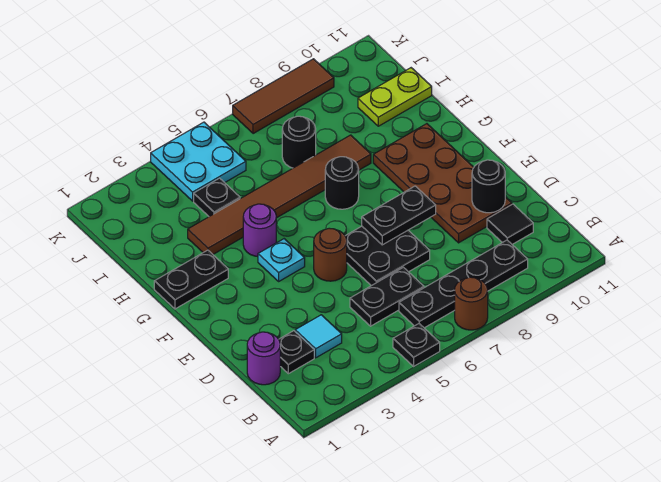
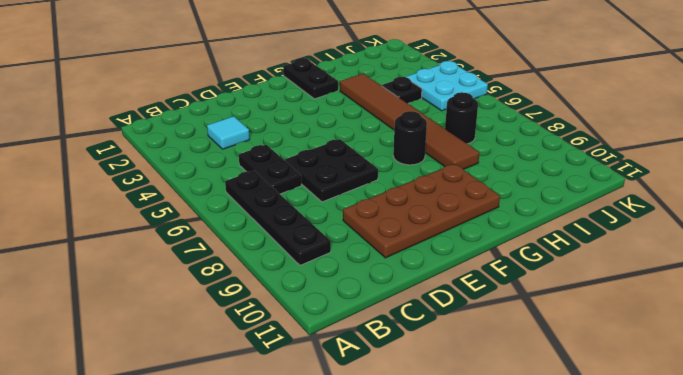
none -> black 1x1 plate [393,324,440,366]
none -> brown 1x1 round brick [455,277,488,330]
none -> purple 1x1 round brick [247,332,280,385]

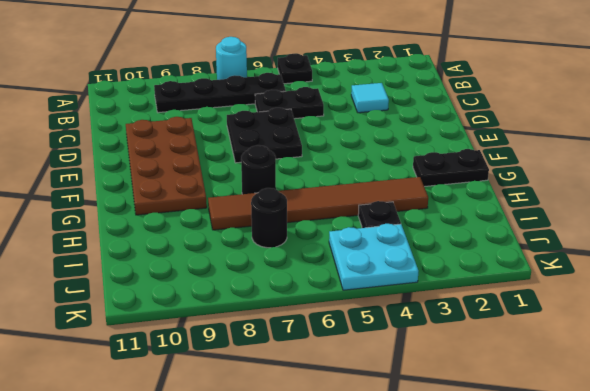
cyan 1x1 round brick [216,37,247,80] -> brown 1x1 round brick [455,277,488,330]
none -> purple 1x1 round brick [247,332,280,385]
none -> black 1x1 plate [279,331,314,374]
none -> black 1x1 tile [487,204,533,244]

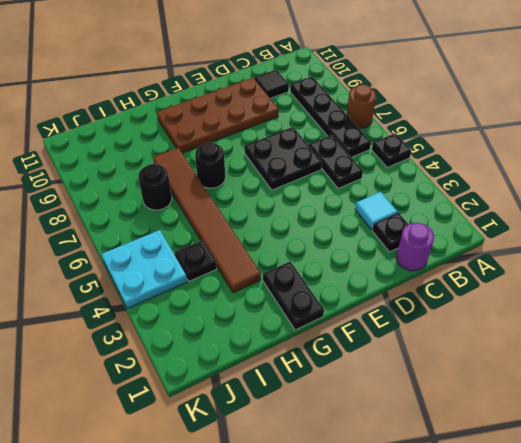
none -> brown 1x1 round brick [314,228,347,281]
none -> cyan 1x1 plate [258,239,305,281]
none -> purple 1x1 round brick [243,204,276,257]

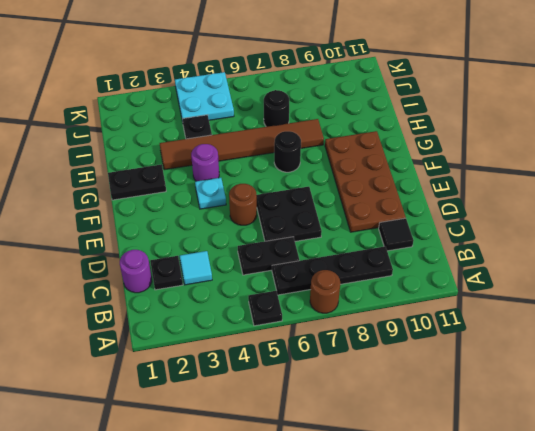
none -> lime 1x2 plate [358,68,432,126]
none -> brown 1x3 tile [233,59,334,134]
none -> black 1x1 round brick [472,160,505,213]

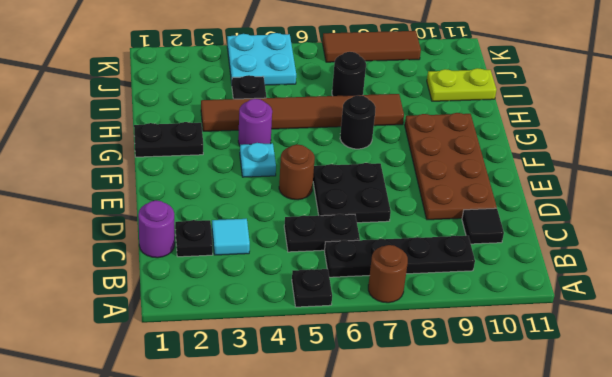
none -> black 1x1 round brick [472,160,505,213]
none -> black 1x2 plate [362,186,436,245]

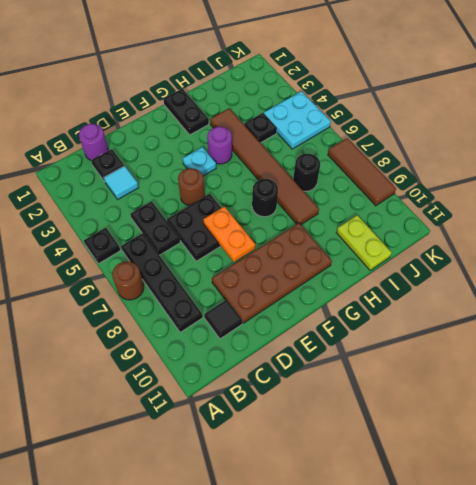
orange 1x2 plate [203,206,255,262] -> black 1x2 plate [362,186,436,245]
none -> black 1x1 round brick [472,160,505,213]

